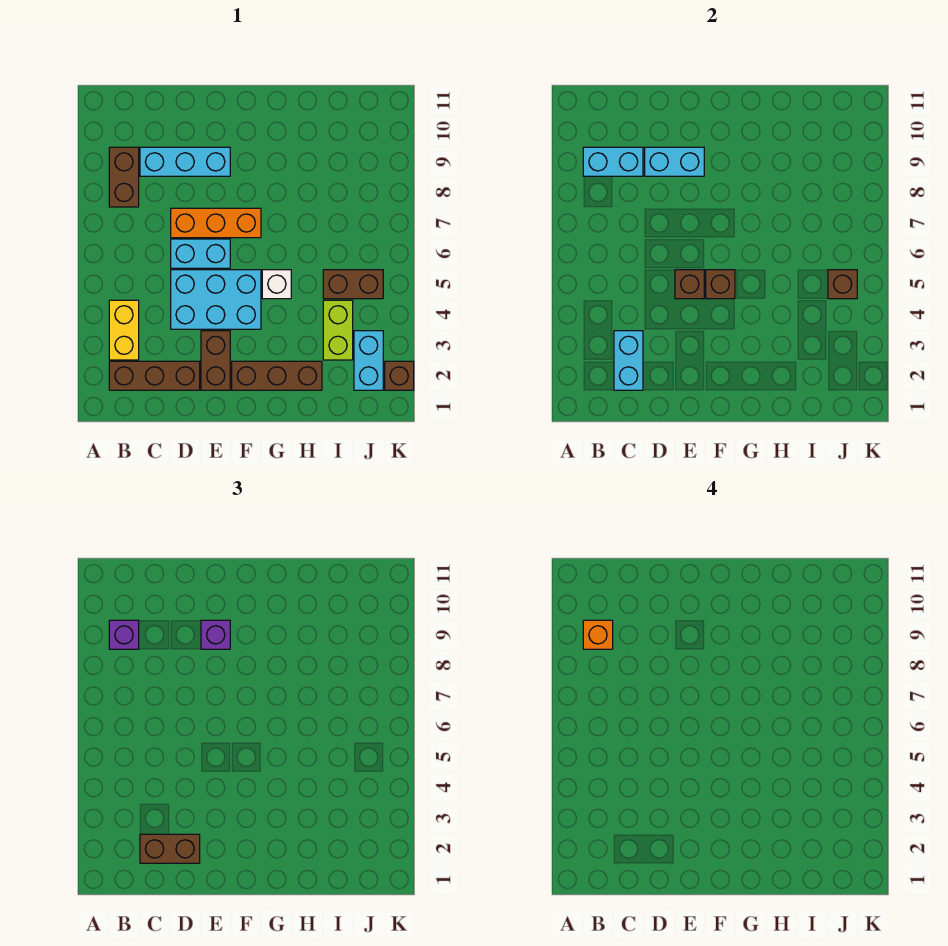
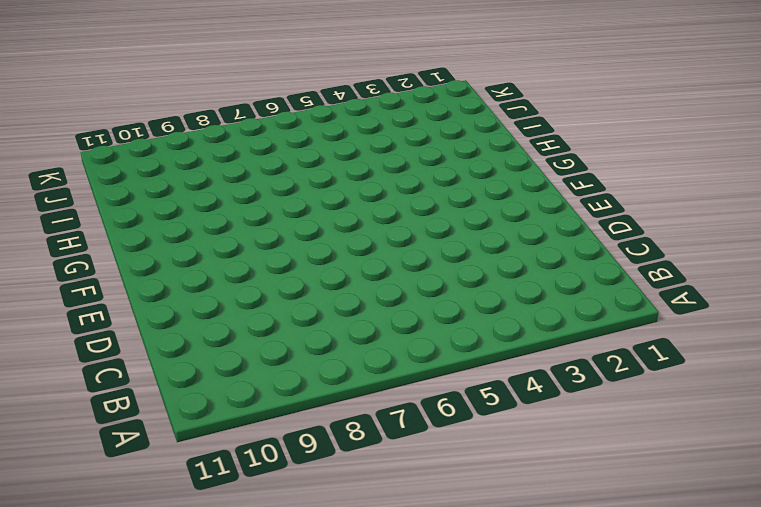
none -> brown 1x3 brick [109,361,200,390]
none -> yellow 1x2 brick [109,300,139,360]
none -> brown 1x2 brick [109,147,139,207]

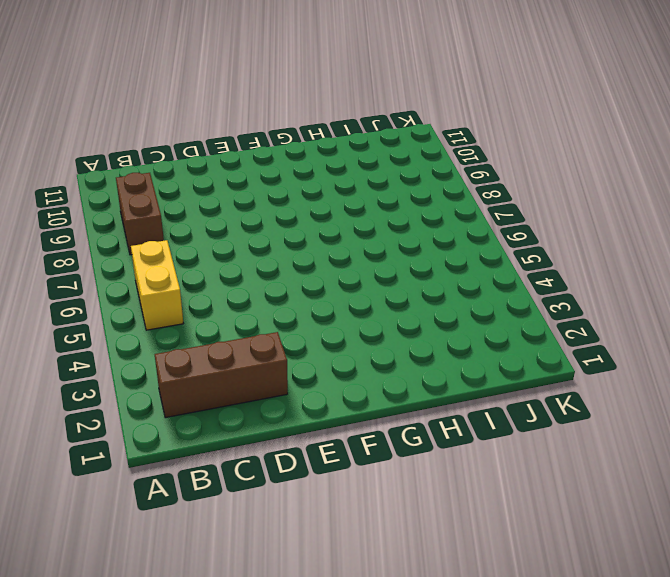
yellow 1x2 brick [131,240,183,330] -> yellow 1x2 brick moved to [109,300,139,360]
none -> cyan 1x3 brick [140,147,230,176]
none -> cyan 2x3 brick [171,270,261,329]
none -> cyan 1x2 brick [171,239,230,268]

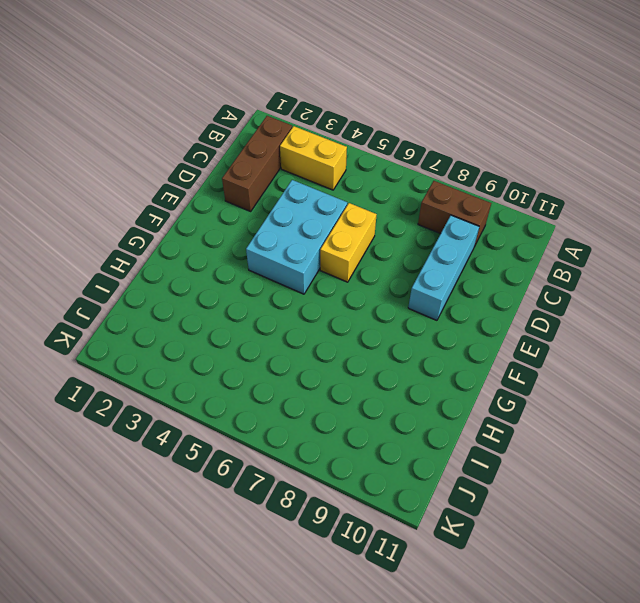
yellow 1x2 brick [320,203,377,282] -> cyan 1x2 brick [171,239,230,268]
none -> orange 1x3 brick [171,208,261,238]
none -> brown 1x2 brick [201,331,230,390]
none -> brown 1x3 brick [232,361,322,390]

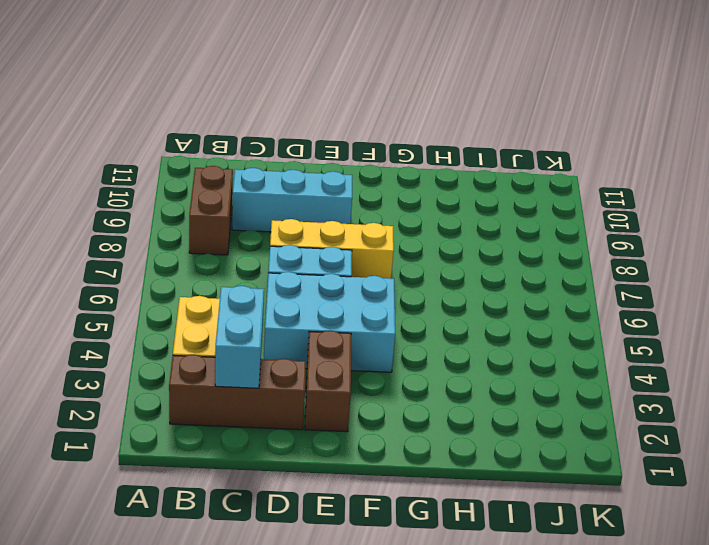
yellow 1x3 brick [270,219,394,279] -> orange 1x3 brick [171,208,261,238]
none -> brown 1x3 brick [232,361,322,390]
none -> white 1x1 brick [262,270,291,299]
none -> lime 1x2 brick [323,300,353,360]

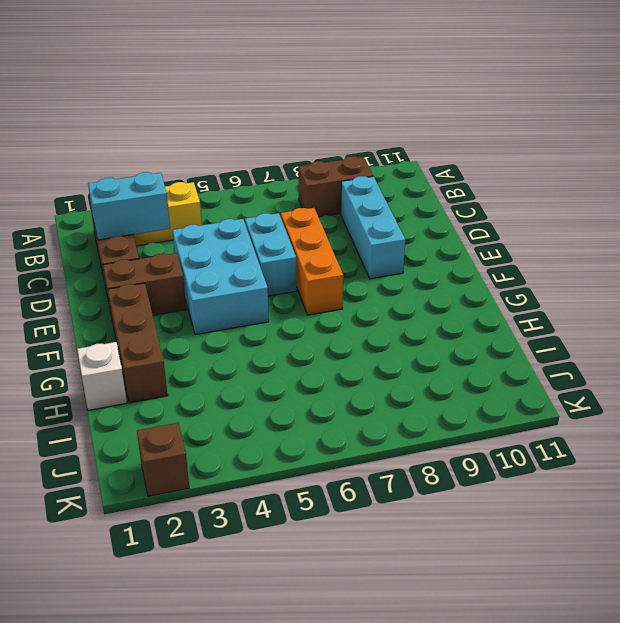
white 1x1 brick [77,342,127,410] -> white 1x1 brick moved to [262,270,291,299]
none -> lime 1x2 brick [323,300,353,360]
none -> brown 1x2 brick [323,270,383,299]
none -> cyan 1x2 brick [354,331,383,390]

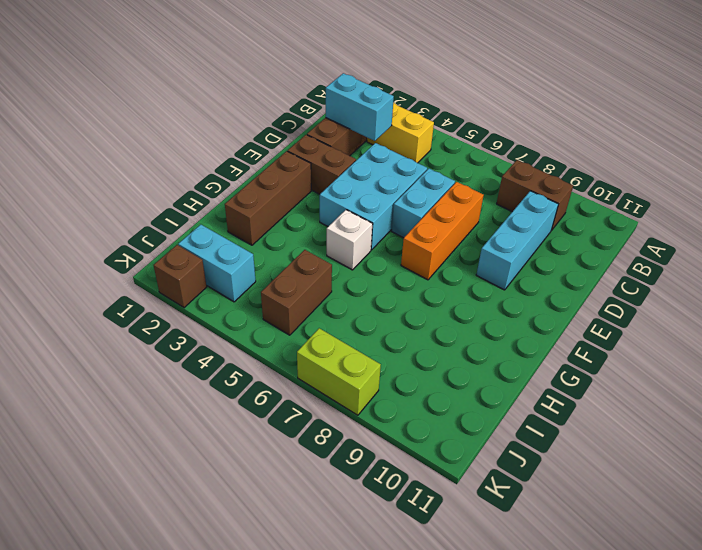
lime 1x2 brick [297,328,381,415] -> lime 1x2 brick moved to [323,300,353,360]
none -> cyan 1x2 brick [583,147,643,176]
none -> cyan 1x2 brick [645,147,704,176]
none -> brown 1x1 brick [675,270,704,299]

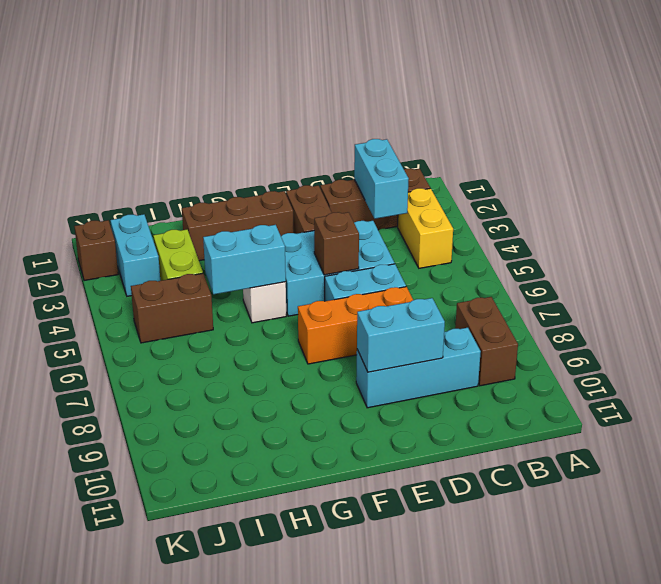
cyan 1x2 brick [203,225,286,294] -> cyan 1x2 brick moved to [583,147,643,176]
none -> brown 1x1 brick [706,270,735,299]
none -> brown 1x1 brick [828,270,857,299]
none -> purple 1x1 brick [109,620,139,649]

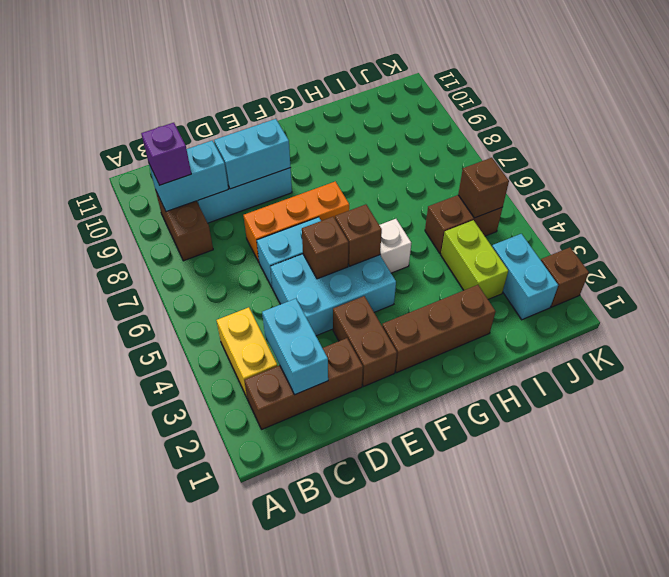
none -> brown 1x2 brick [140,834,200,863]
none -> purple 1x1 brick [201,620,230,649]
none -> orange 1x1 brick [583,620,613,649]

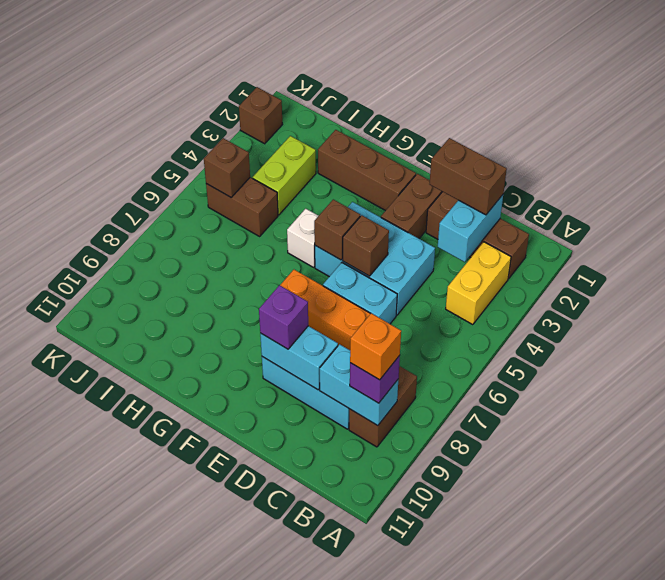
none -> cyan 1x2 brick [354,331,383,390]

